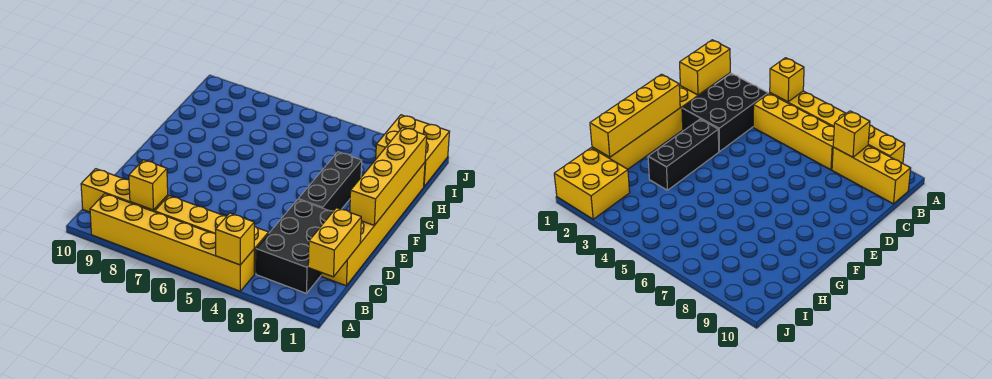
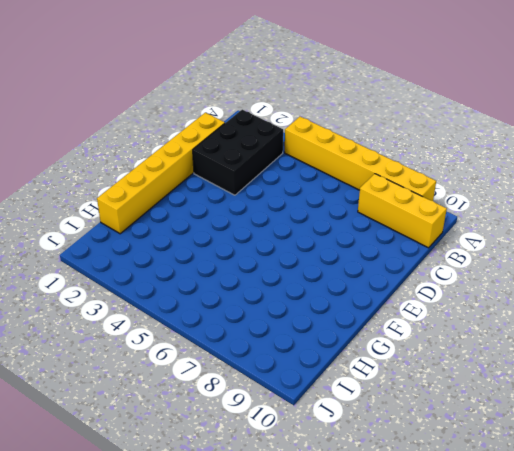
none -> yellow 1x4 brick [155,196,269,274]
none -> black 1x3 brick [298,152,362,211]

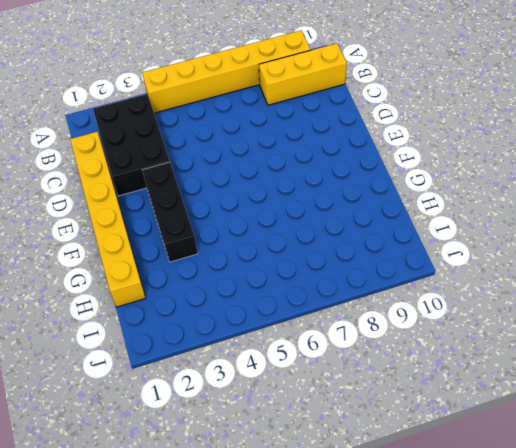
none -> yellow 1x4 brick [155,196,269,274]
none -> yellow 2x2 brick [376,115,450,186]

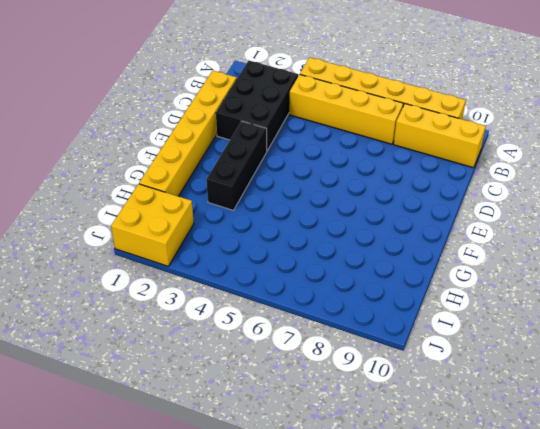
none -> yellow 1x1 brick [215,213,254,265]
none -> yellow 1x2 brick [308,208,361,277]

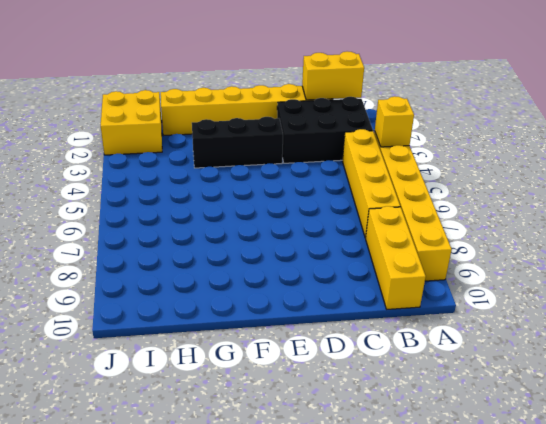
none -> yellow 1x1 brick [129,160,168,210]
none -> yellow 1x4 brick [350,127,427,225]

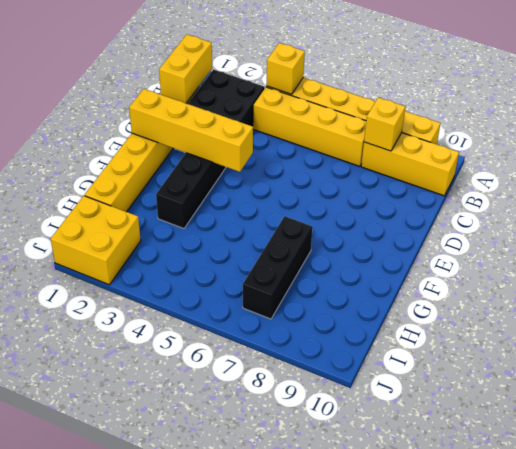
yellow 1x4 brick [129,89,253,172] -> yellow 1x4 brick turned to [350,127,427,225]
black 1x3 brick [243,216,313,319] -> none

